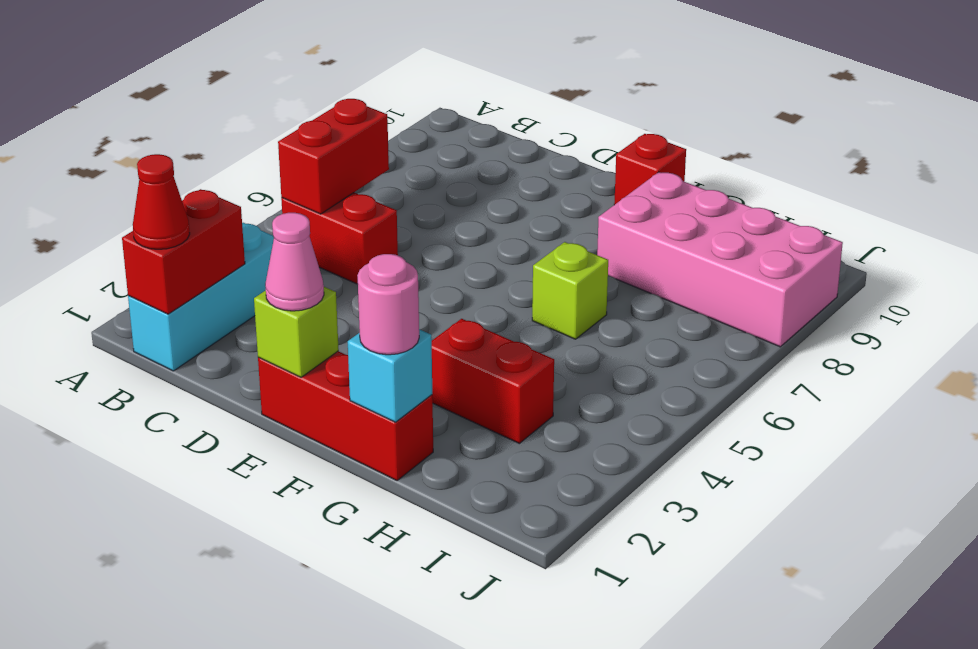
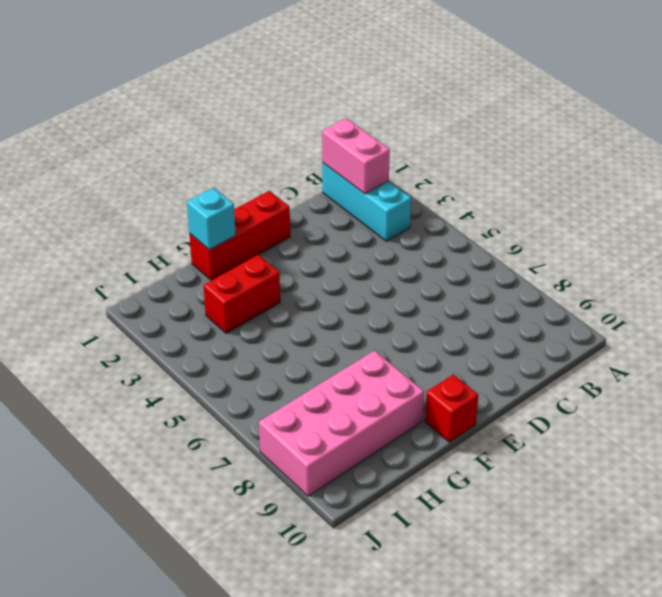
pink 1x2 brick [322,118,390,194] -> red 1x2 brick [122,189,245,314]
none -> red 1x2 brick [281,193,398,284]
none -> lime 1x1 brick [532,242,608,339]
none -> red 1x2 brick [278,99,389,214]

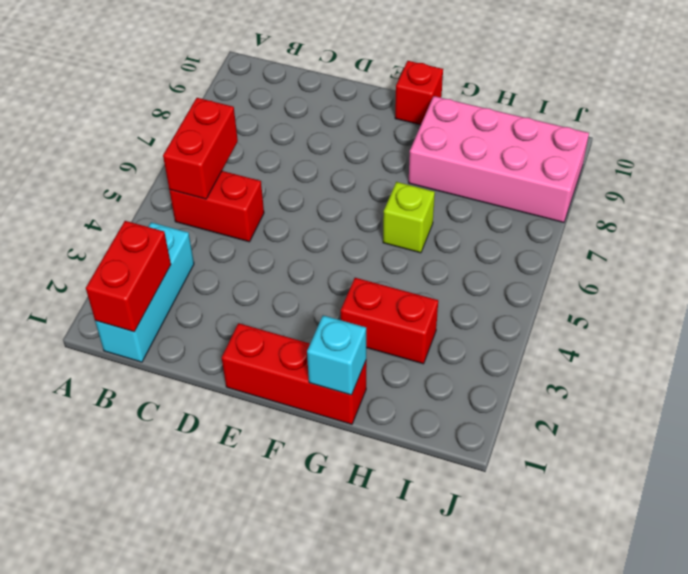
none -> lime 1x1 brick [254,287,339,377]
none -> red 1x1 cone [133,154,190,249]
none -> pink 1x1 cone [265,213,324,311]

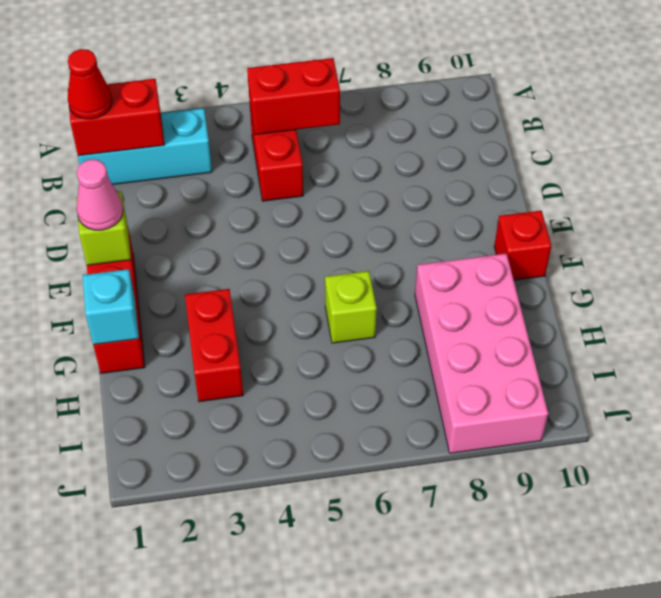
none -> pink 1x1 round brick [357,254,419,355]

